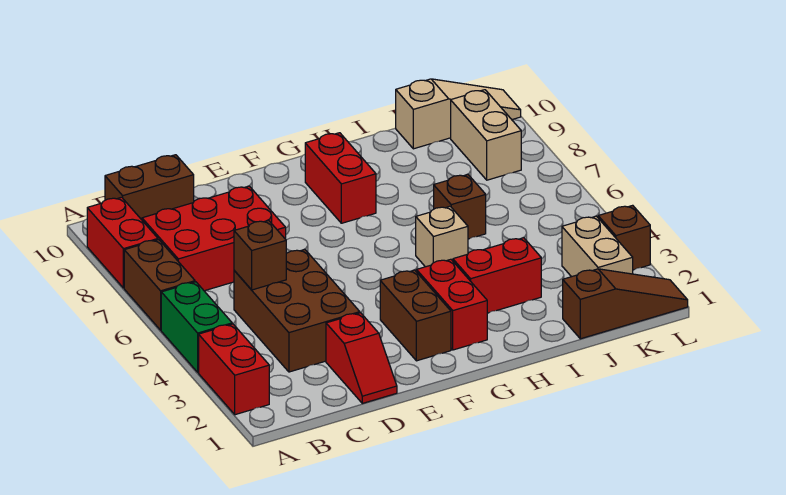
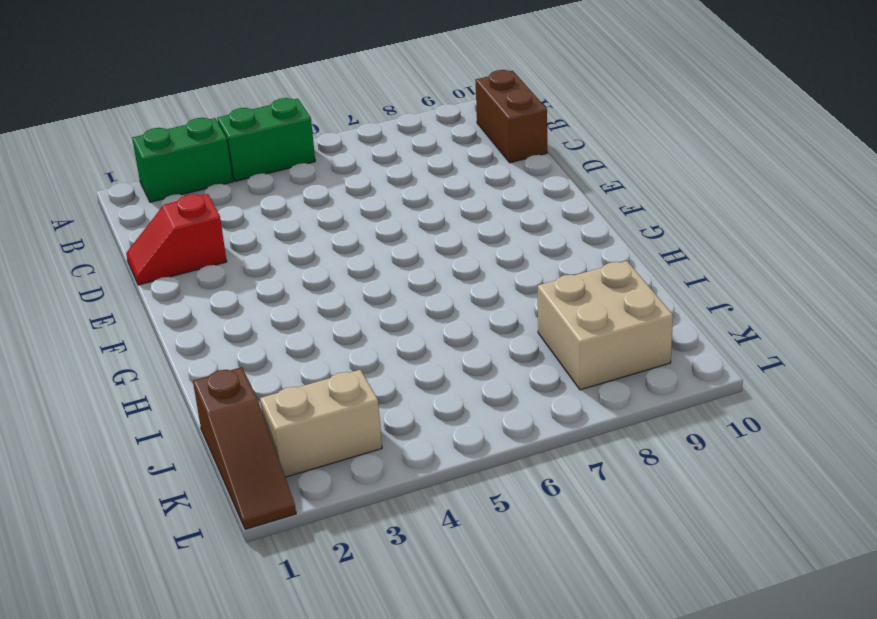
green 1x2 brick [132,118,233,202] -> red 1x2 brick [199,324,269,415]
tan 2x2 brick [538,261,673,390] -> tan 1x2 brick [451,90,521,180]
none -> brown 1x2 brick [124,240,195,330]
none -> red 1x2 brick [87,197,158,288]
none -> red 2x3 brick [142,186,286,291]

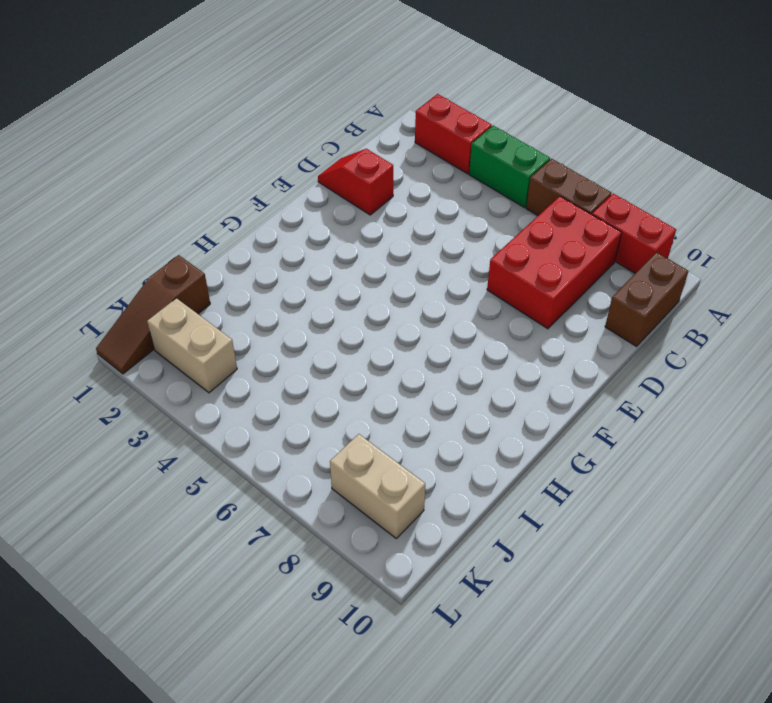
none -> brown 2x3 brick [234,249,360,372]
none -> brown 1x2 brick [380,270,451,361]
none -> red 1x2 brick [417,259,487,350]

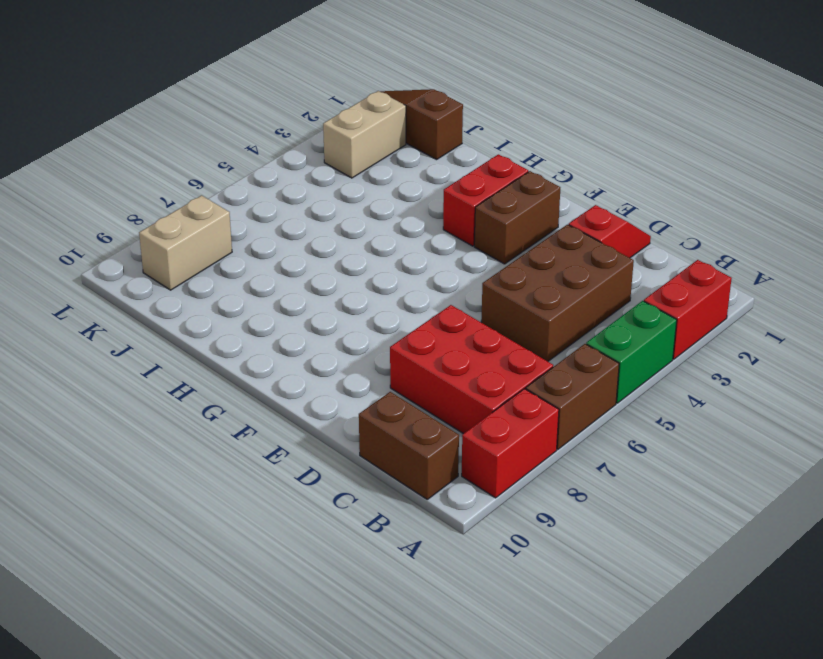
none -> red 1x2 brick [305,133,376,223]
none -> red 1x2 brick [453,238,541,313]
none -> tan 1x1 brick [416,206,468,267]

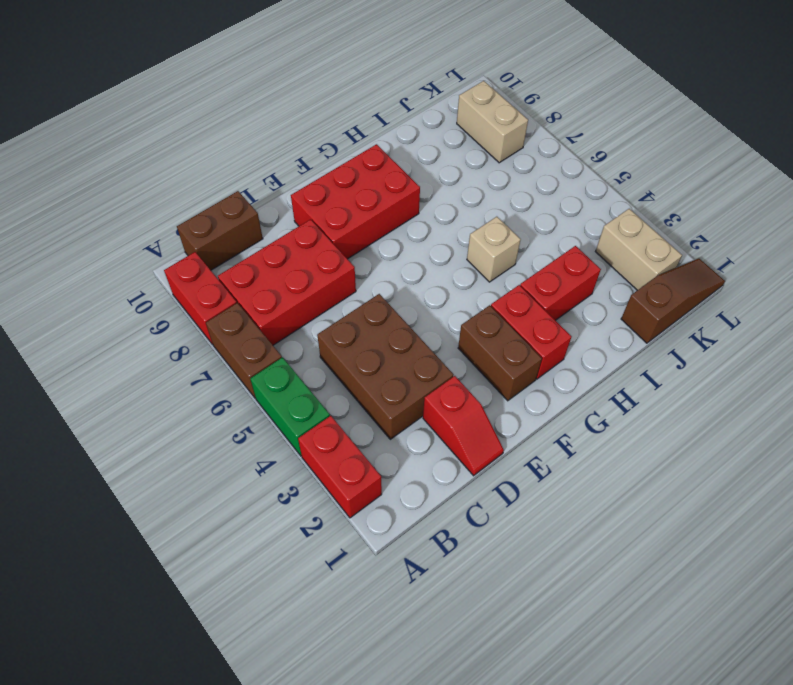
red 2x3 brick [291,144,420,259] -> red 1x2 brick [305,133,376,223]
none -> brown 1x1 brick [434,175,486,239]
none -> tan 1x3 slope [396,79,521,149]
none -> brown 1x1 brick [598,205,650,270]

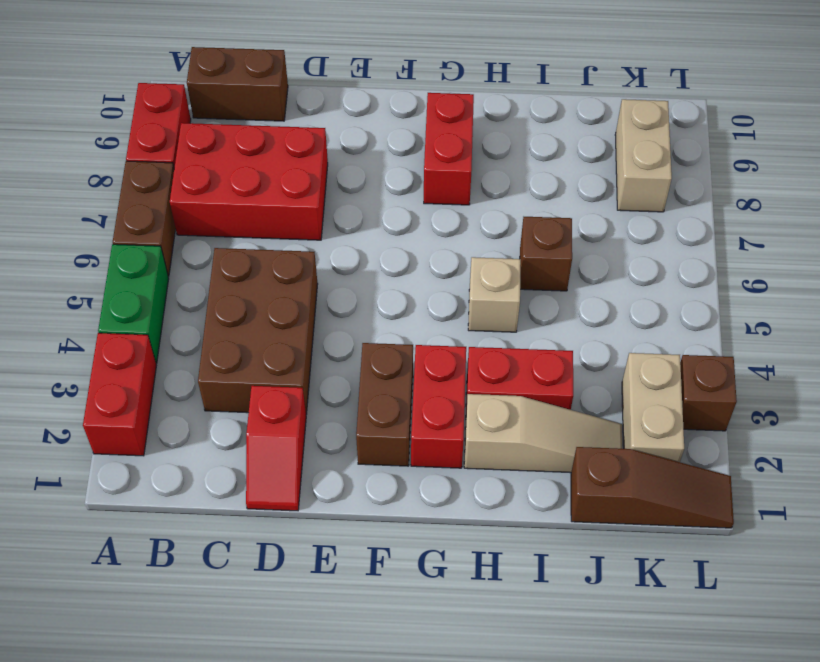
tan 1x3 slope [464,394,622,473] -> tan 1x3 slope moved to [396,79,521,149]
none -> brown 1x1 brick [234,220,286,290]

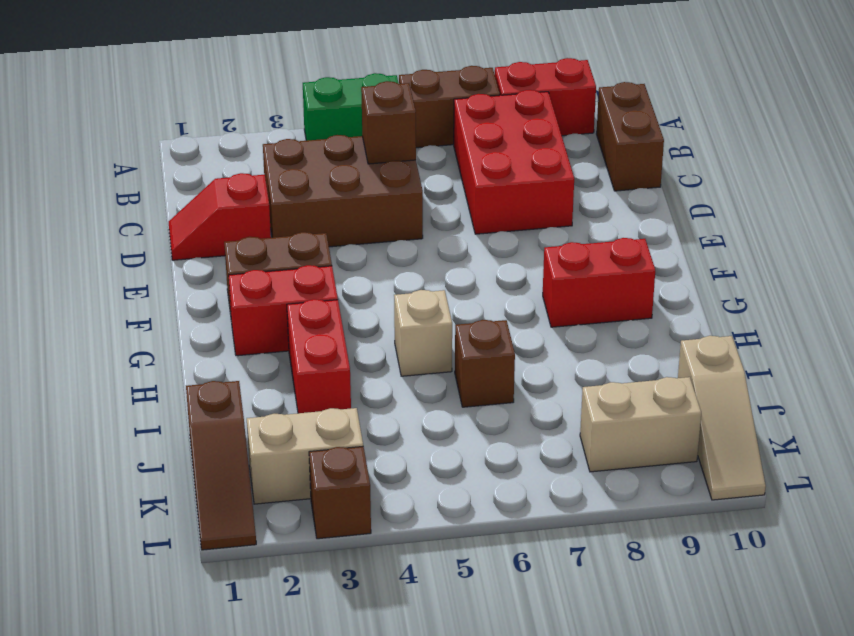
none -> red 1x2 brick [199,324,269,415]

